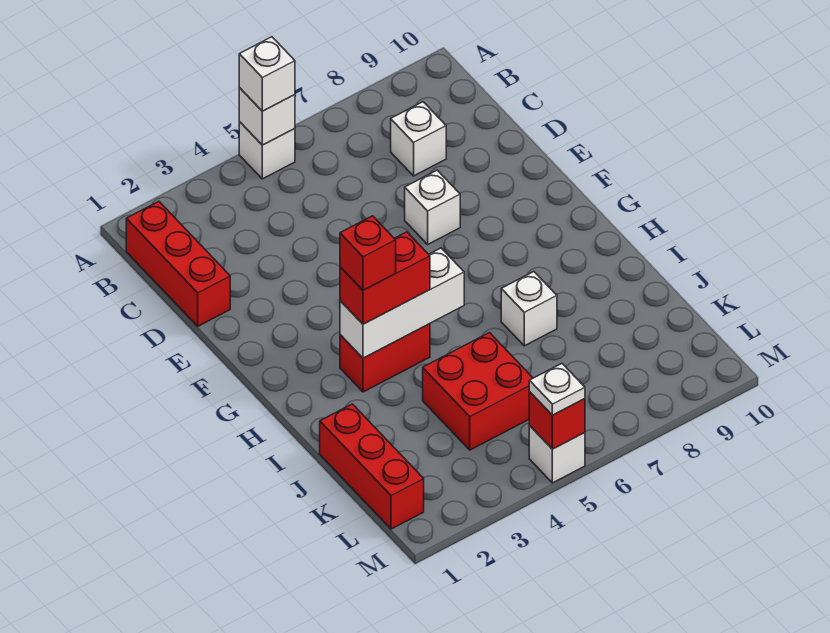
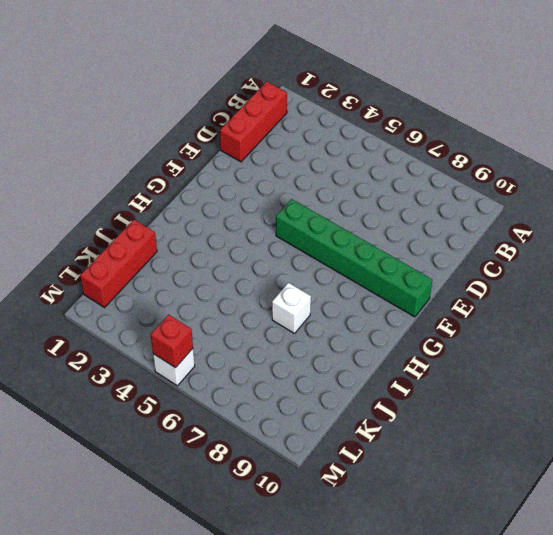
green 1x6 brick [276,199,432,317] -> none
none -> white 1x1 brick [239,122,295,179]
none -> white 1x1 brick [391,102,446,176]
none -> white 1x1 brick [405,170,460,244]

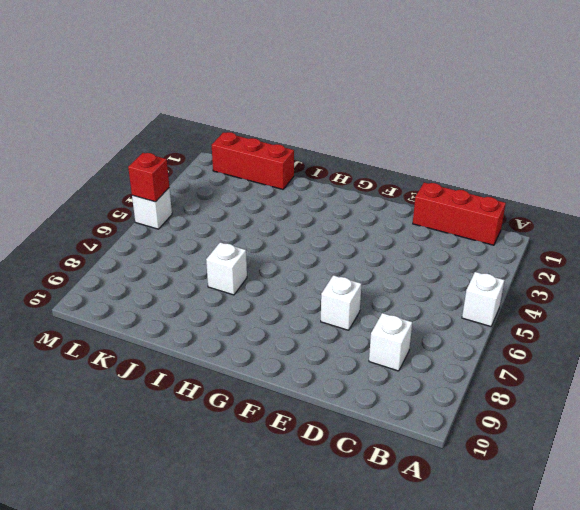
none -> red 1x2 brick [340,324,430,392]
none -> red 2x2 brick [423,333,533,450]
none -> white 1x1 brick [239,88,295,145]

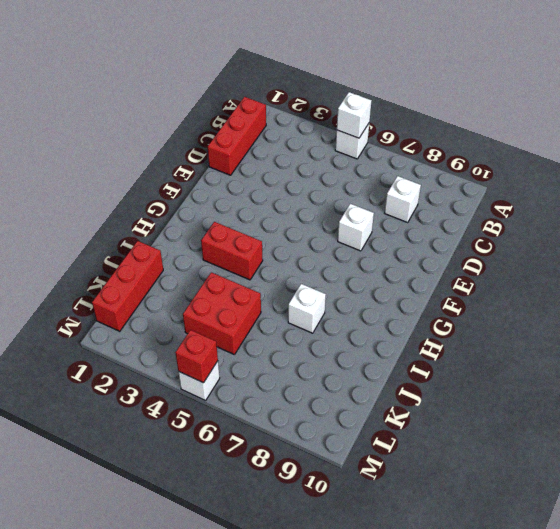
none -> white 1x3 brick [340,248,464,358]
none -> white 1x1 brick [239,37,295,111]
none -> red 1x2 brick [340,232,430,324]

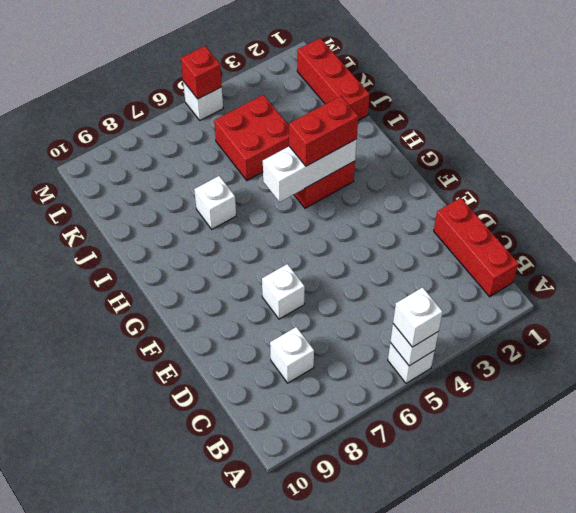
none -> white 1x1 plate [529,363,585,415]
none -> red 1x1 brick [340,216,396,290]

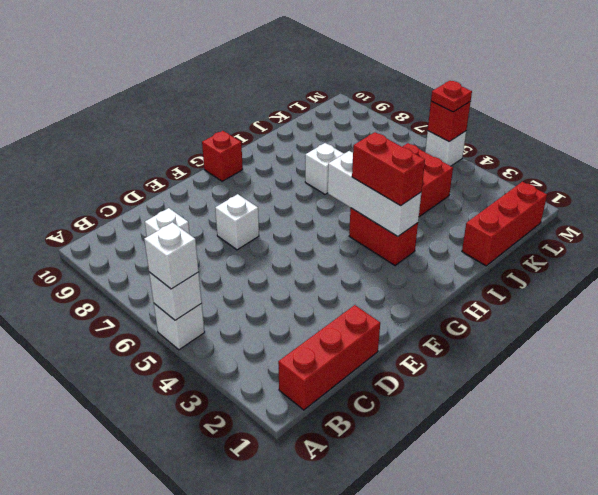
red 1x1 brick [202,131,243,181] -> red 1x1 brick moved to [340,216,396,290]
red 1x1 plate [431,81,472,112] -> white 1x1 plate [529,363,585,415]

